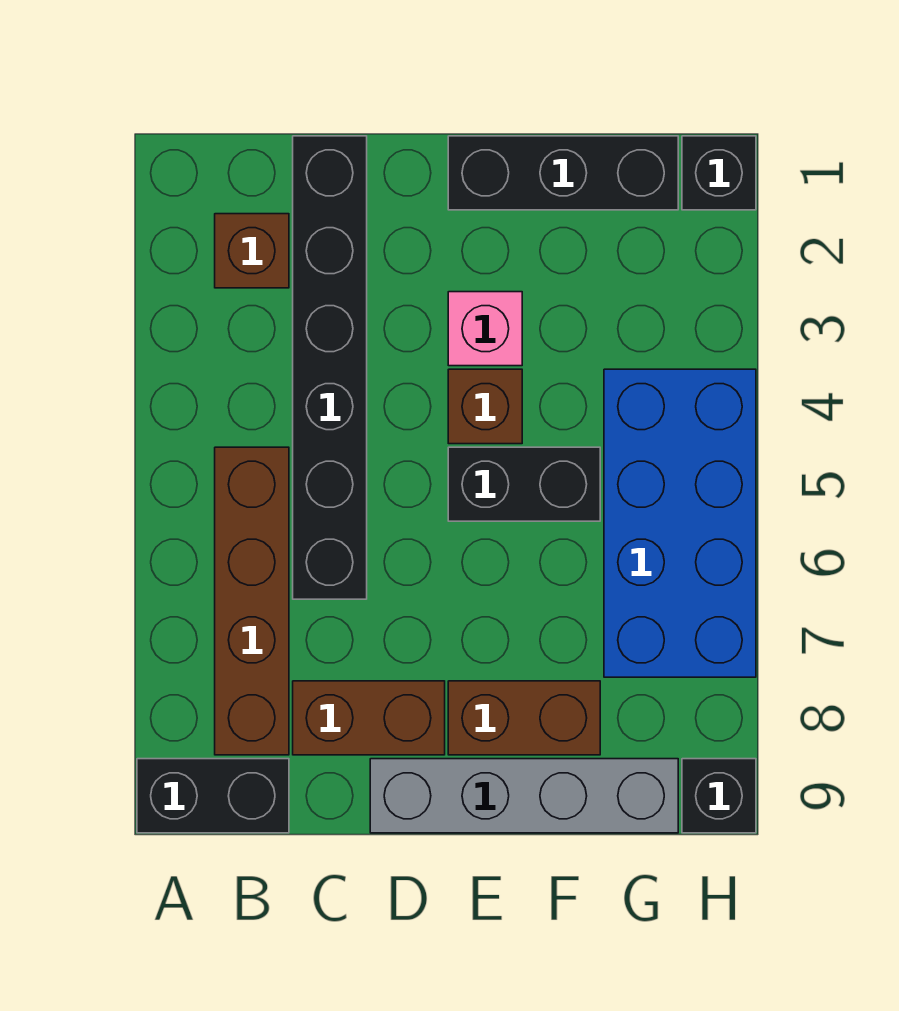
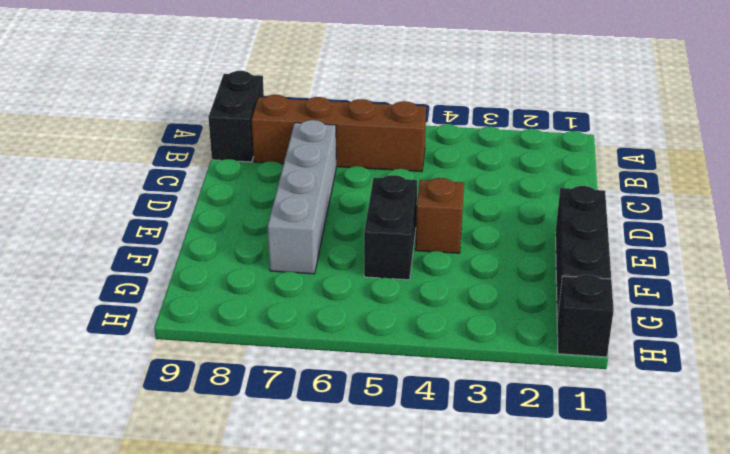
grey 1x4 brick [268,120,336,274] -> grey 1x4 brick moved to [370,759,678,833]
none -> brown 1x1 brick [215,214,289,288]
none -> black 1x6 brick [293,136,367,599]
none -> brown 1x2 brick [293,681,445,755]

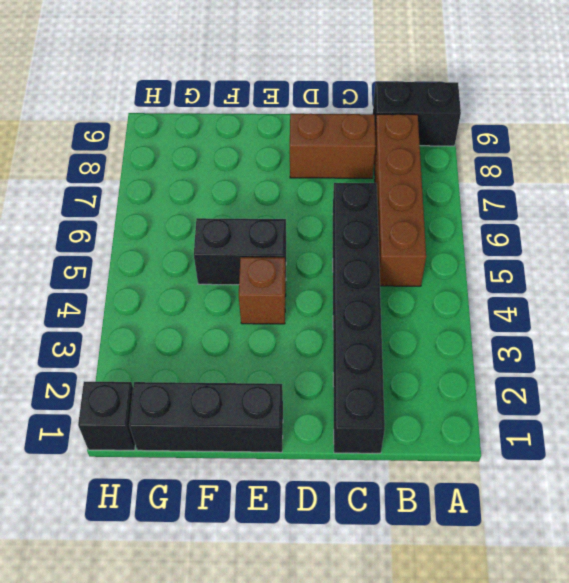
none -> brown 1x1 brick [215,214,289,288]
none -> grey 1x4 brick [370,759,678,833]
none -> pink 1x1 brick [448,292,522,366]

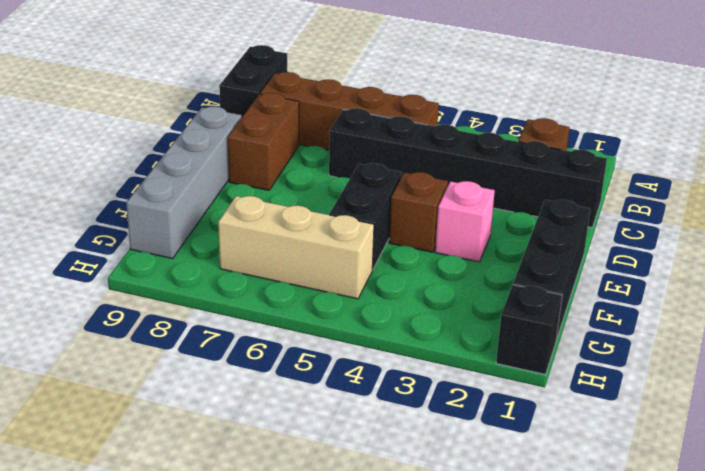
tan 1x3 brick [218,196,374,299] -> blue 2x4 brick [604,369,756,677]
none -> brown 1x2 brick [448,681,600,755]
none -> black 1x1 brick [682,759,756,833]

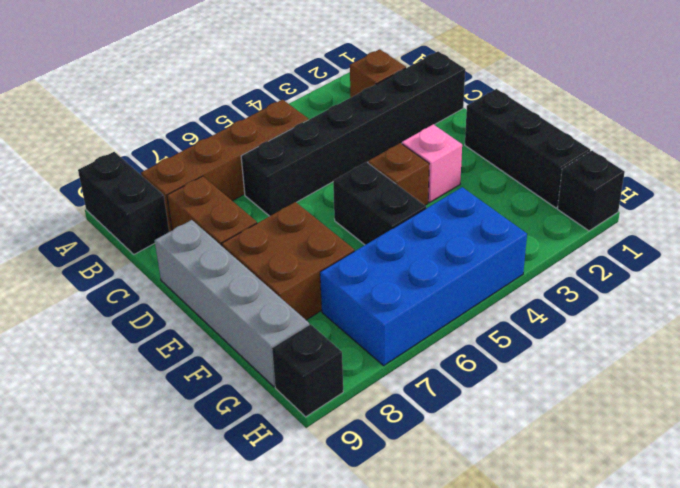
brown 2x2 brick [222,202,354,320] -> brown 1x2 brick [448,681,600,755]

